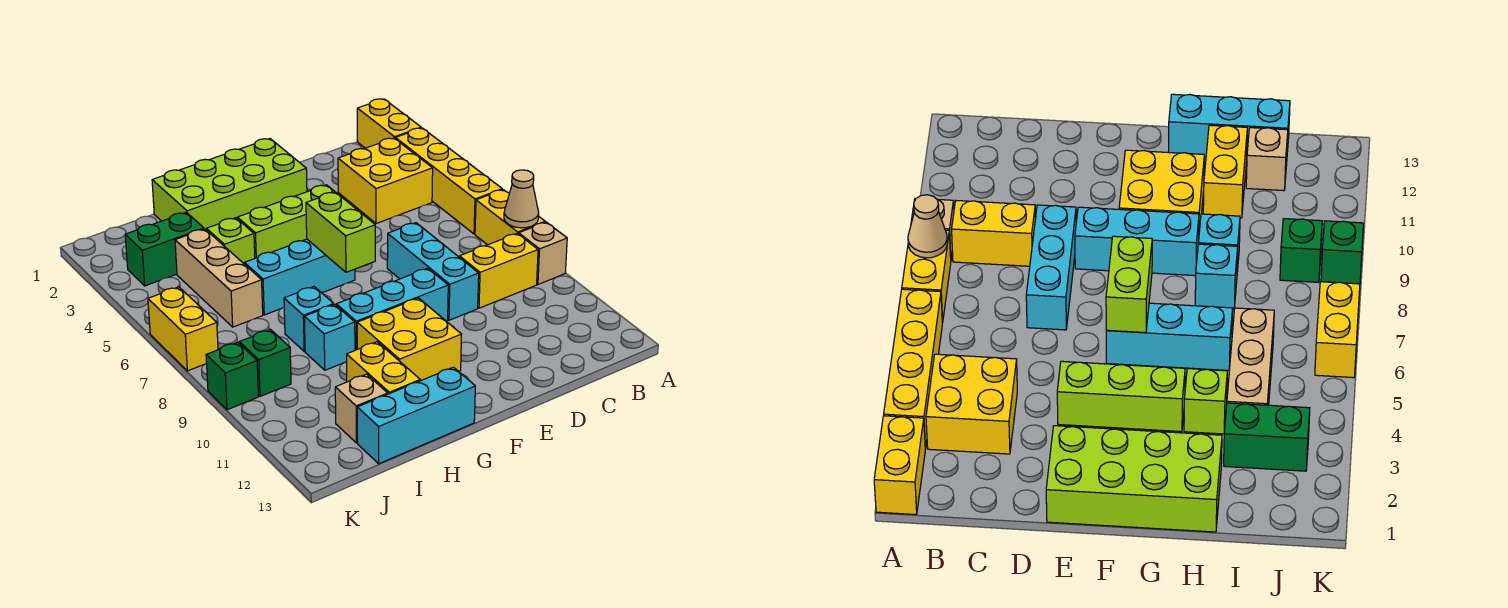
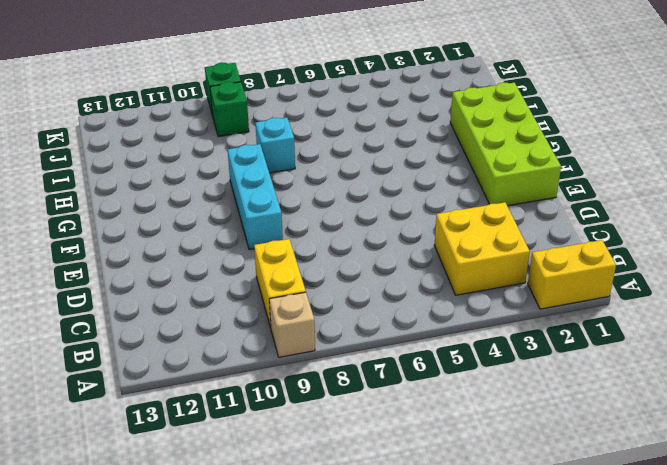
none -> yellow 1x4 brick [395,128,502,234]
none -> yellow 1x2 brick [475,190,545,245]
none -> cyan 1x3 brick [387,223,479,320]

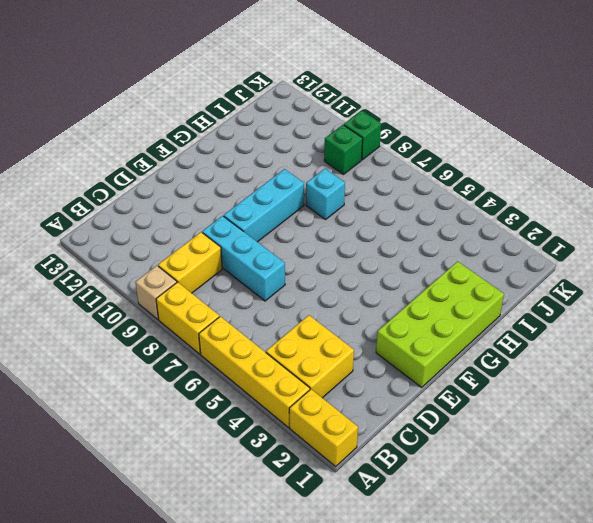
none -> lime 1x3 brick [237,185,335,258]
none -> cyan 1x3 brick [245,239,355,315]
none -> yellow 2x2 brick [357,298,462,381]

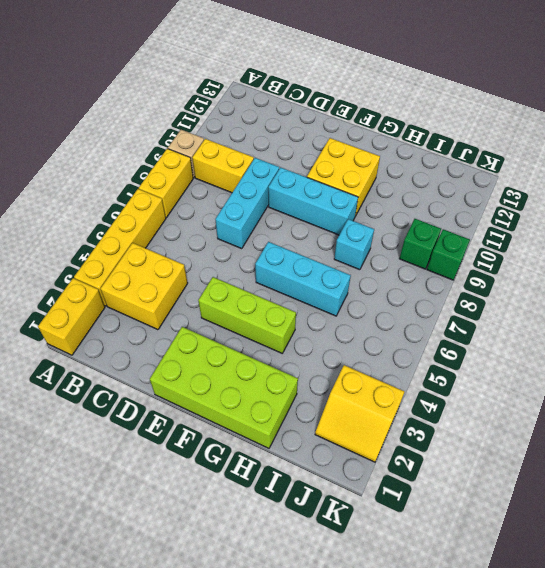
yellow 2x2 slope [315,365,404,462] -> green 1x2 brick [125,212,204,286]
none -> cyan 1x3 brick [357,367,475,464]
none -> lime 1x1 brick [206,218,255,264]
none -> cyan 1x1 brick [304,305,355,370]

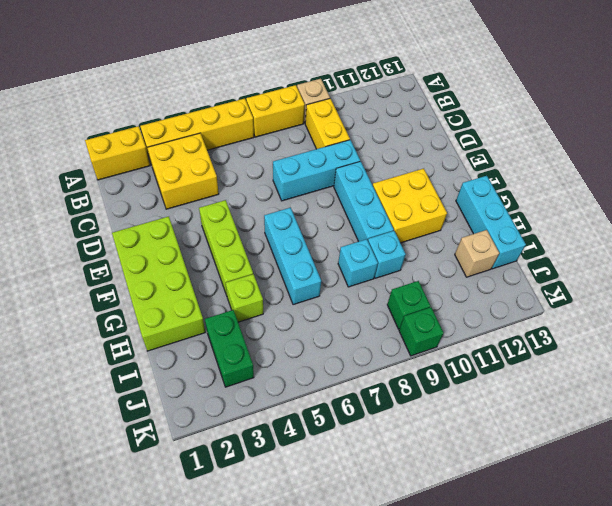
none -> yellow 1x2 brick [347,342,420,394]
none -> tan 1x3 brick [175,229,263,327]
none -> yellow 1x2 brick [148,287,218,371]

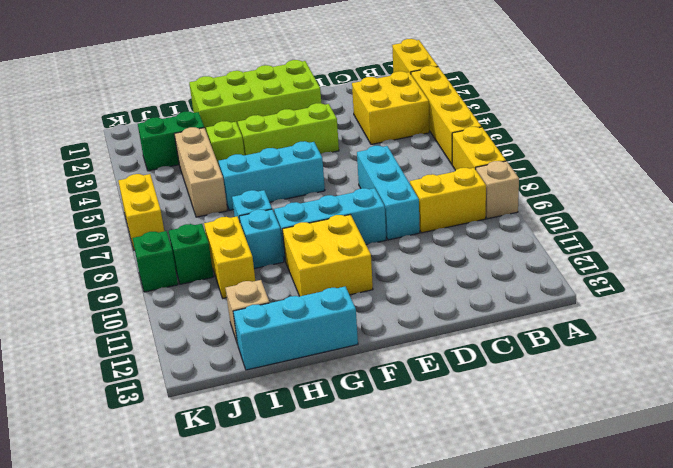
yellow 1x2 brick [204,217,255,298] -> yellow 1x2 brick moved to [347,342,420,394]
none -> tan 1x1 cone [504,170,539,228]
none -> lime 1x2 brick [306,192,375,272]

